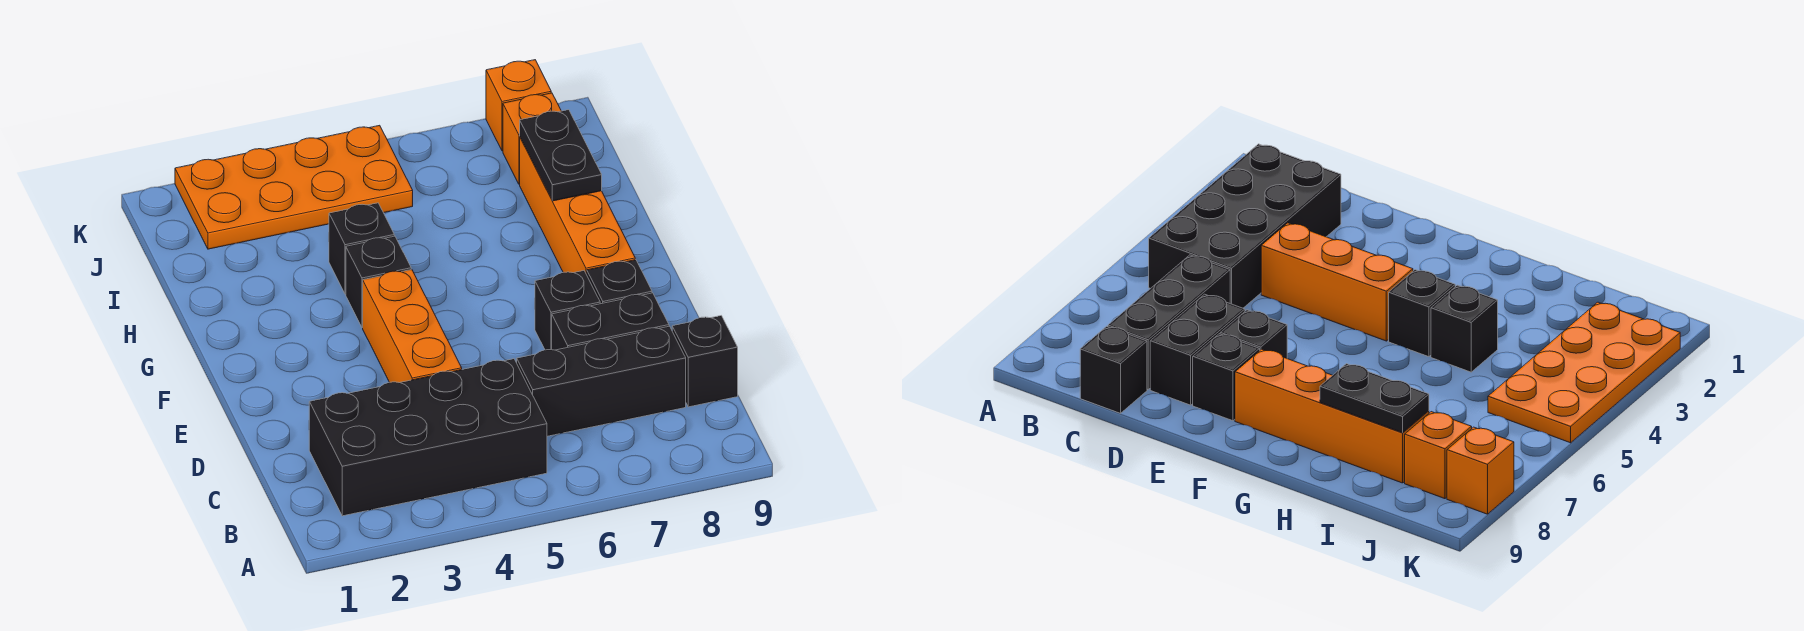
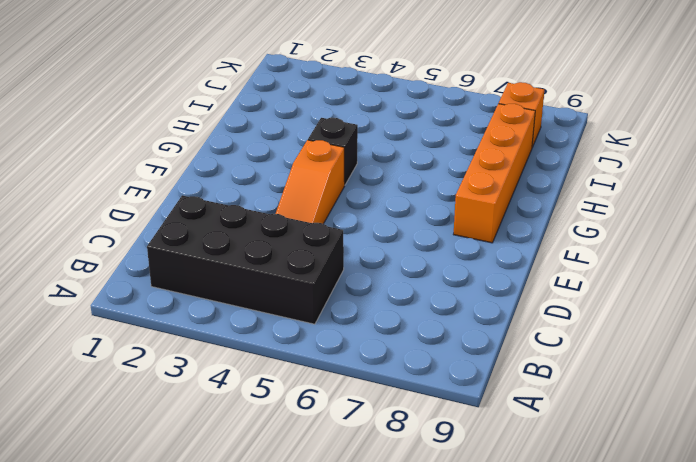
orange 1x3 slope [276,140,345,224] -> orange 1x3 brick [363,270,462,383]
none -> black 1x3 brick [517,326,686,436]
none -> black 1x1 brick [672,316,738,407]
none -> black 1x2 brick [552,293,669,350]

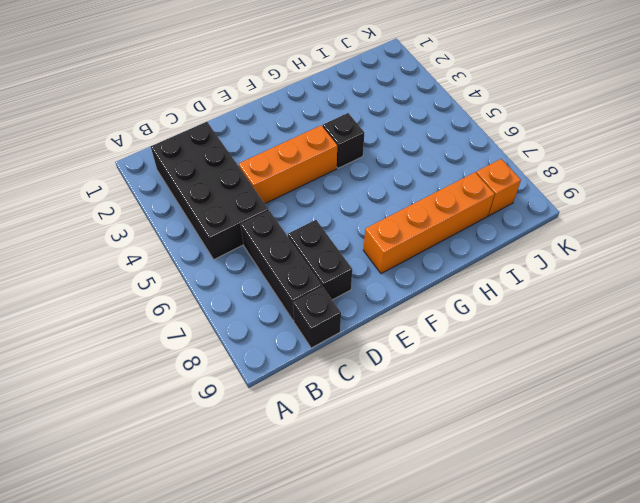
none -> black 1x1 brick [535,271,600,350]
none -> black 1x1 brick [587,260,652,304]
none -> black 1x1 brick [329,203,394,294]

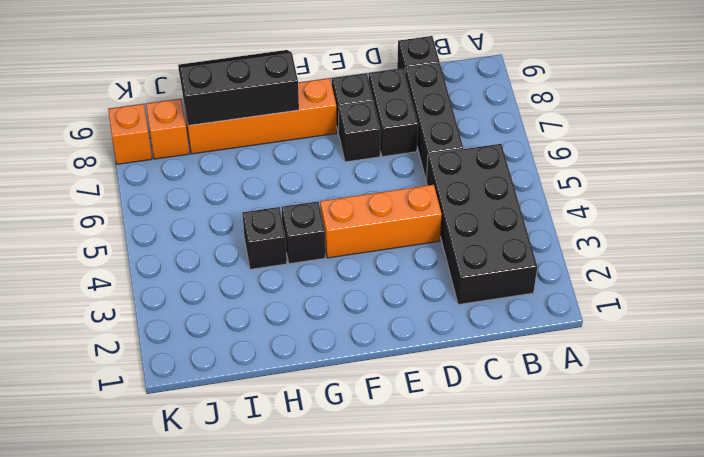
black 2x3 slope [178,50,299,126] -> black 1x2 plate [520,110,602,201]
none -> orange 2x4 plate [175,125,413,249]

